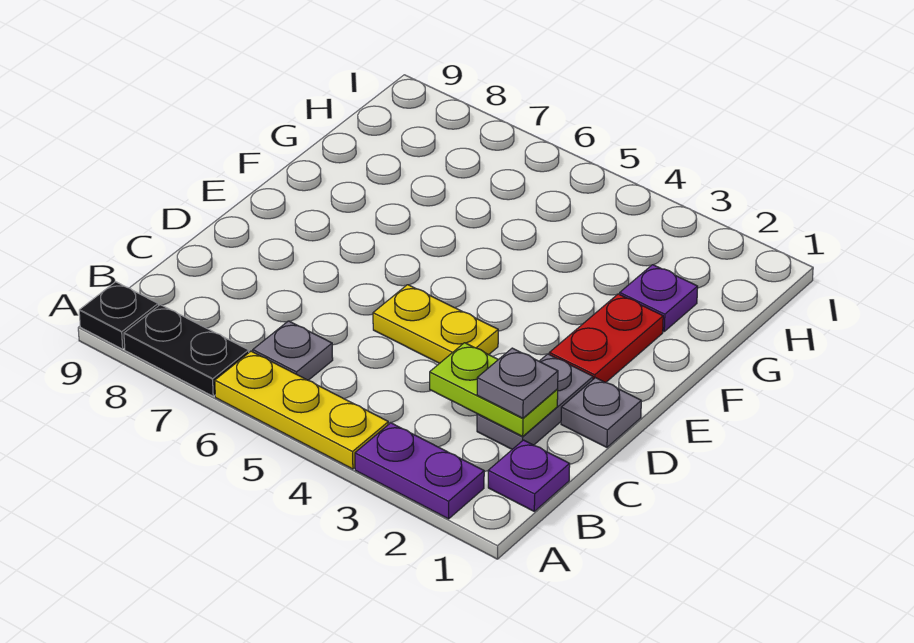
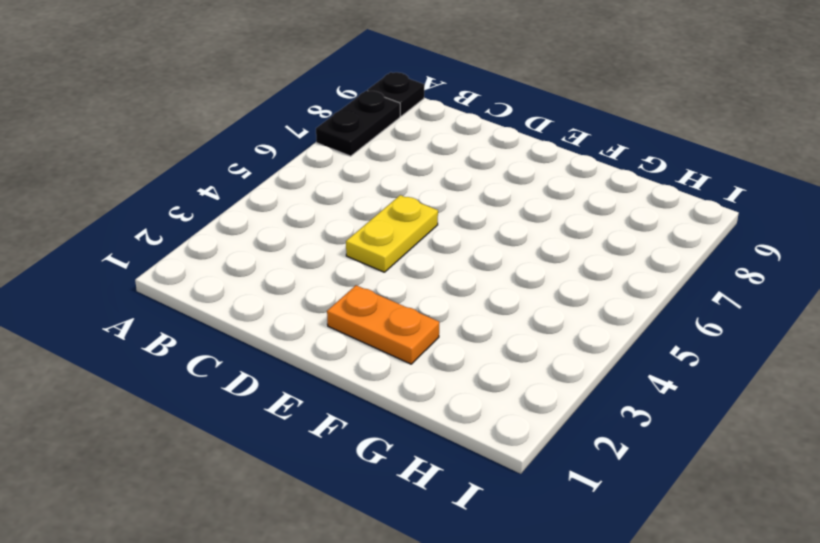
orange 1x2 plate [327,285,439,364] -> red 1x2 plate [549,294,663,383]
none -> purple 1x2 plate [355,423,484,519]
none -> yellow 1x3 plate [215,351,388,469]
none -> purple 1x1 plate [488,440,570,511]

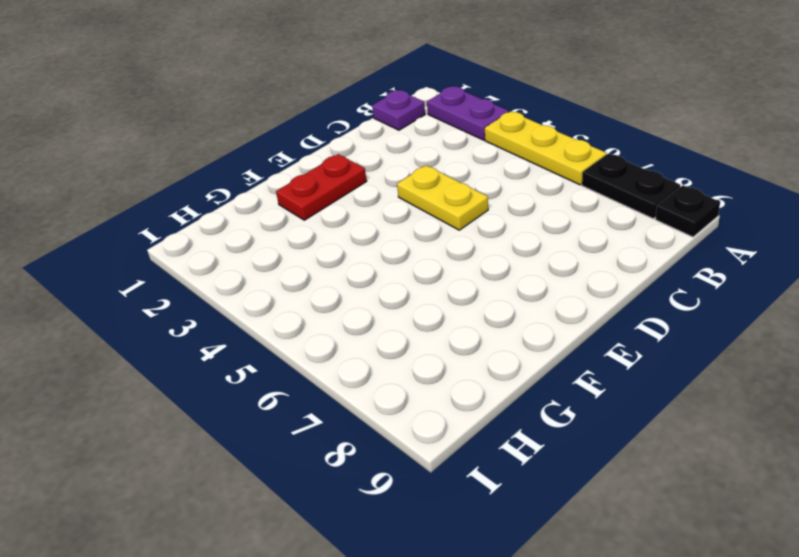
none -> grey 1x1 plate [253,321,333,380]
none -> grey 1x2 plate [477,354,593,449]
none -> grey 1x1 plate [561,378,641,447]

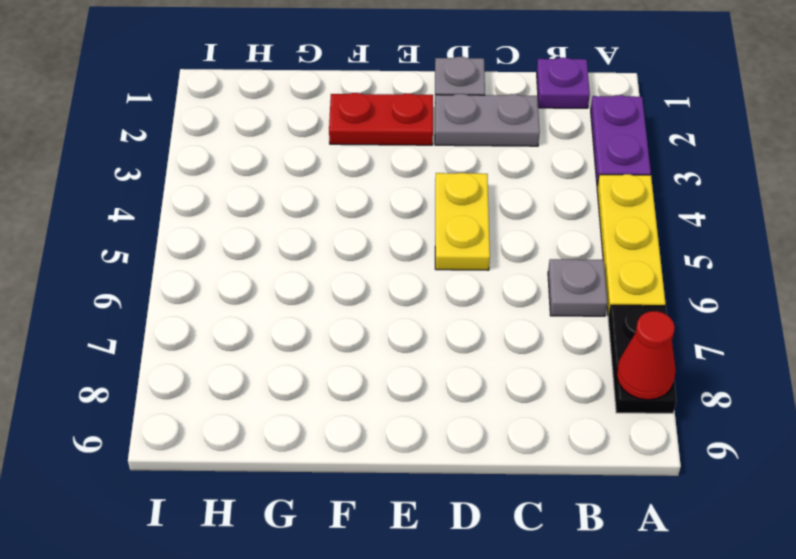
red 1x1 cone [617,311,676,400] -> none
none -> black 1x1 plate [79,282,158,349]
none -> purple 1x1 plate [620,265,698,331]
none -> lime 1x2 plate [430,343,558,436]

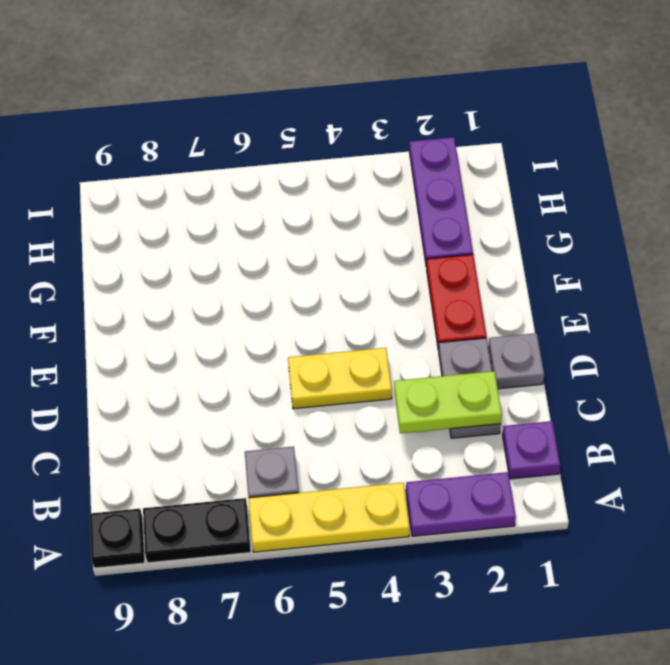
purple 1x3 plate [409,137,473,267] -> purple 1x1 plate [620,265,698,331]
none -> grey 1x1 plate [477,348,558,418]

